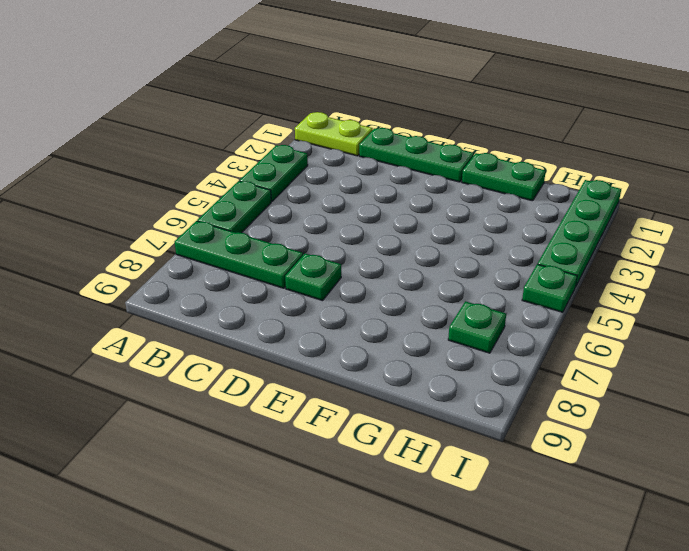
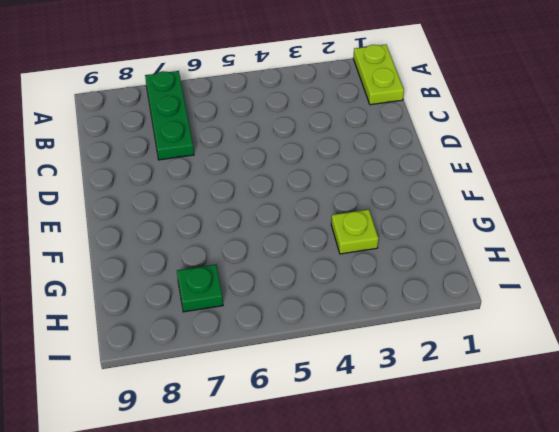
lime 1x1 plate [331,209,379,254] -> none
none -> green 1x2 plate [239,145,308,202]
none -> green 1x2 plate [197,181,271,233]

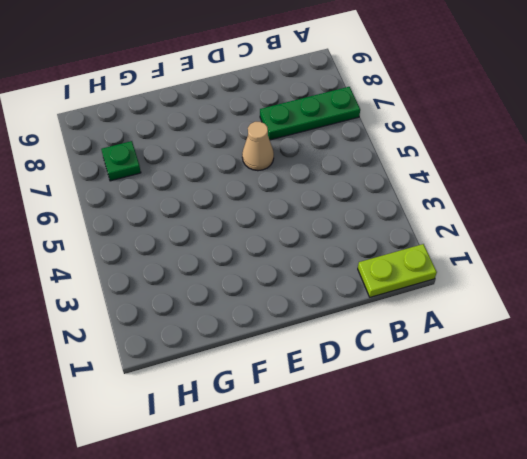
tan 1x1 cone [242,122,274,171] -> none
none -> green 1x2 plate [239,145,308,202]
none -> green 1x2 plate [197,181,271,233]

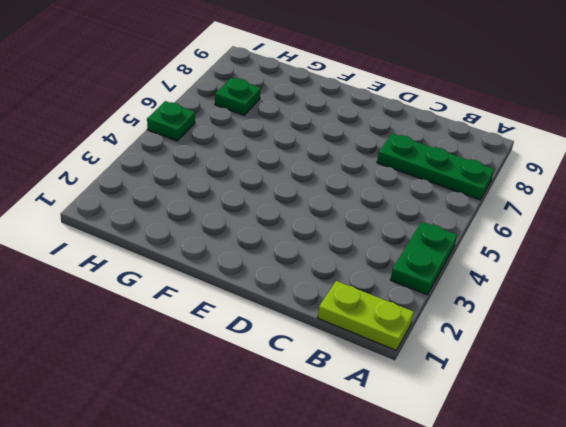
none -> green 1x2 plate [197,181,271,233]
none -> green 1x3 plate [359,128,474,182]

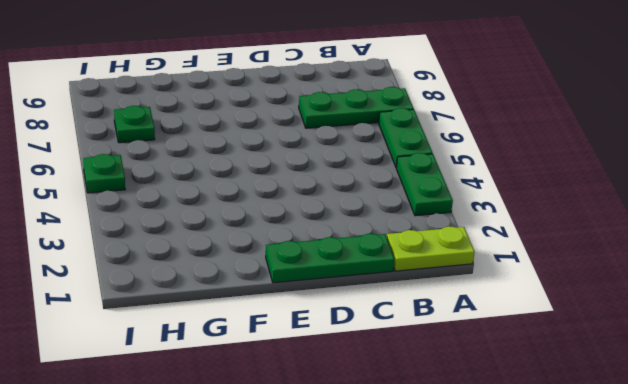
none -> green 1x1 plate [285,253,341,301]
none -> green 1x2 plate [462,153,546,201]

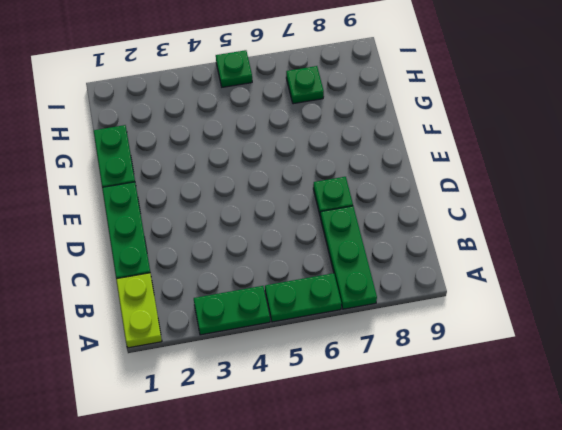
none -> green 1x4 plate [538,180,621,287]

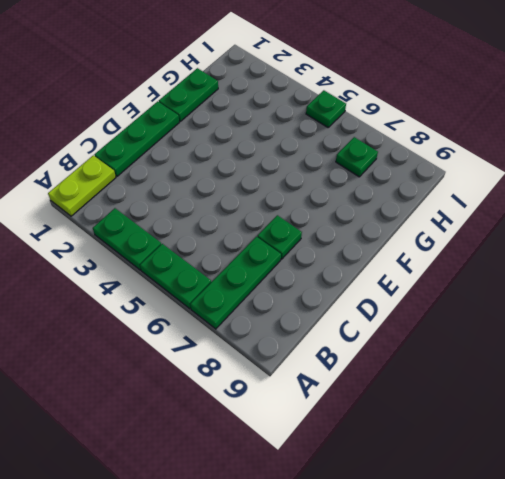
none -> green 1x4 plate [538,180,621,287]

